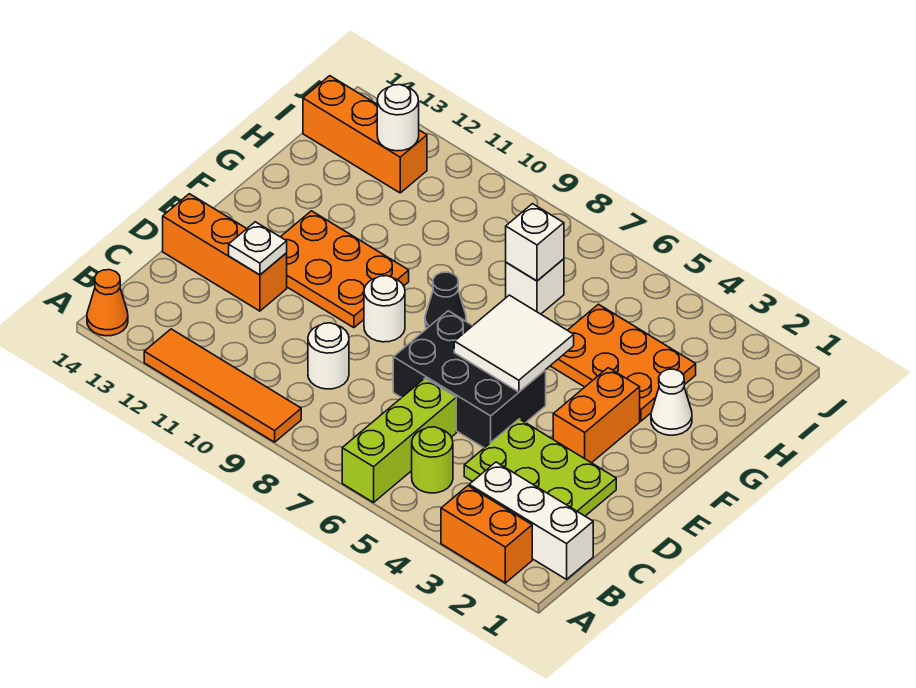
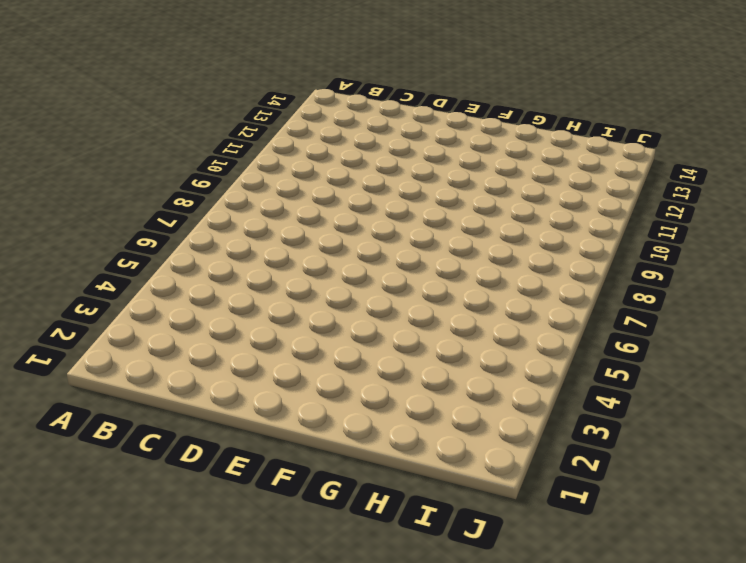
none -> orange 1x2 brick [441,486,532,583]
none -> lime 1x3 brick [342,378,456,503]
none -> orange 1x4 tile [144,329,301,442]

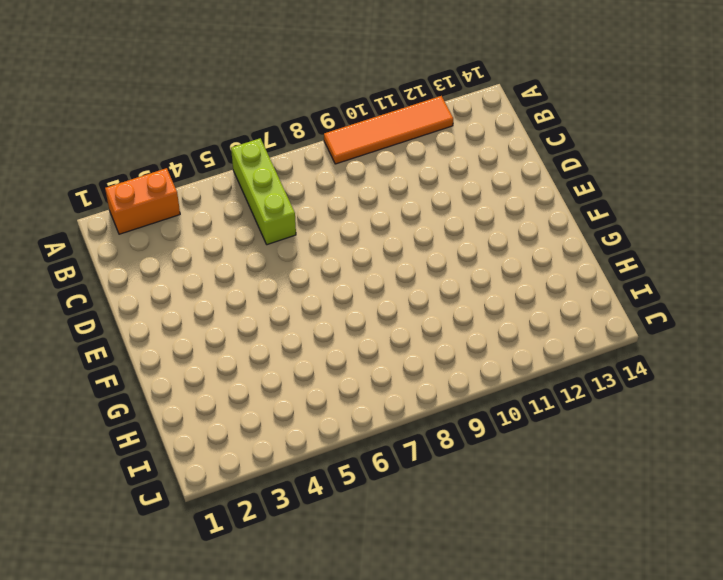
none -> orange 1x1 cone [87,270,128,336]
none -> white 1x3 brick [469,462,593,579]
none -> lime 1x1 round brick [412,427,453,493]

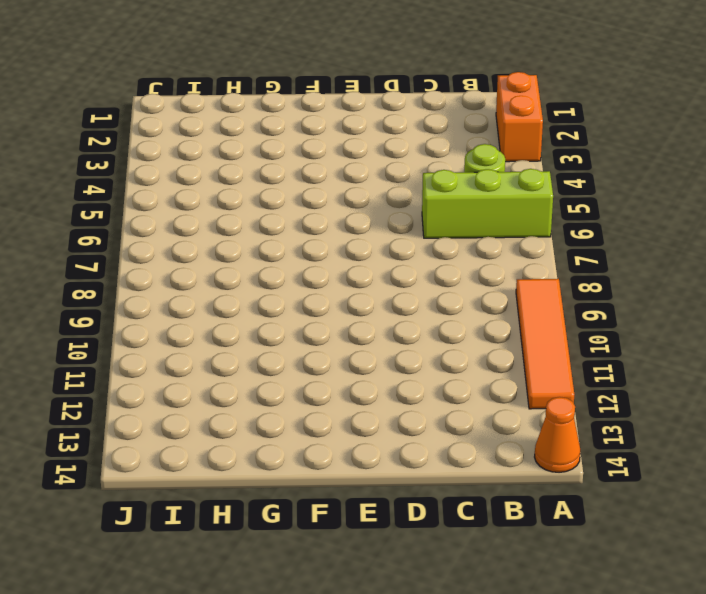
none -> white 1x3 brick [469,462,593,579]
none -> lime 2x3 plate [464,419,616,516]
none -> white 1x1 round brick [308,323,349,389]

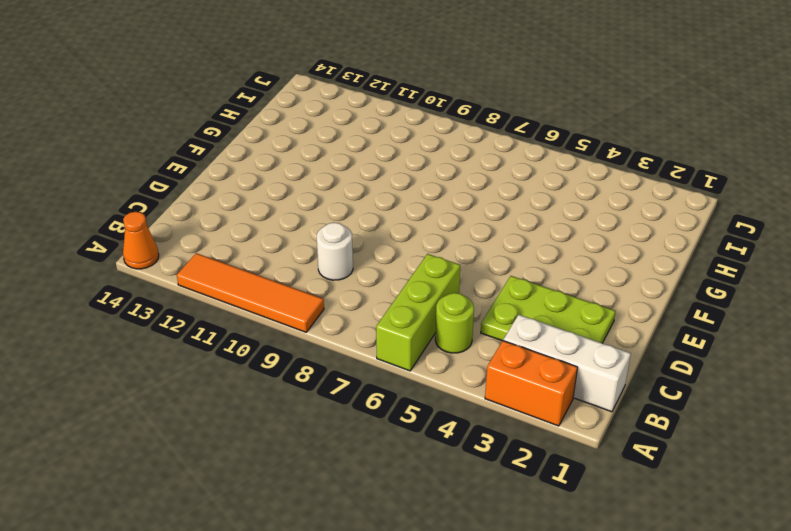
none -> black 2x3 brick [393,311,546,448]
none -> orange 1x3 brick [163,194,287,311]
none -> orange 1x2 brick [553,368,640,463]

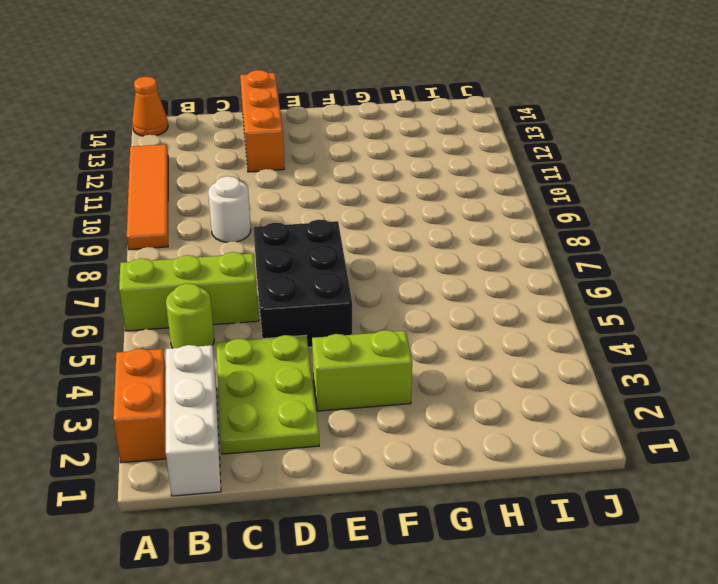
lime 1x2 brick [312,330,412,411] -> orange 1x2 brick [553,368,640,463]
none -> white 1x1 round brick [364,276,405,342]
none -> orange 2x3 plate [281,211,409,328]
none -> black 1x1 cone [425,272,466,329]

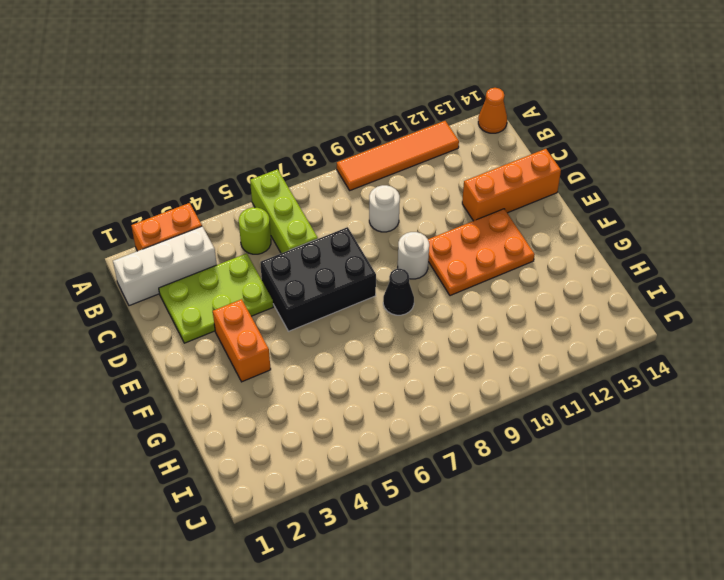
none -> white 1x1 cone [651,369,692,435]
none -> orange 2x3 plate [551,304,696,421]
none -> white 1x1 brick [506,259,564,314]

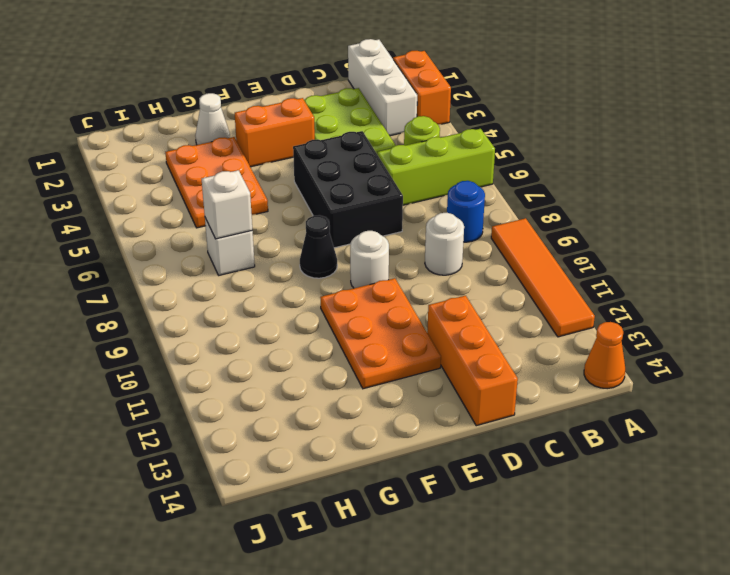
blue 1x1 round brick [447,181,485,242] -> none
none -> orange 1x3 brick [303,76,427,193]
none -> white 1x1 plate [229,222,287,275]
none -> white 2x2 tile [454,295,574,392]

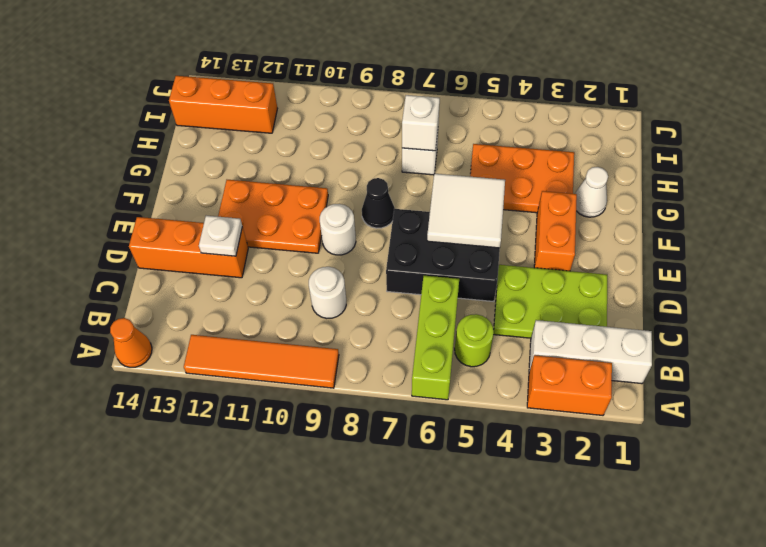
none -> white 1x1 round brick [377,85,419,151]

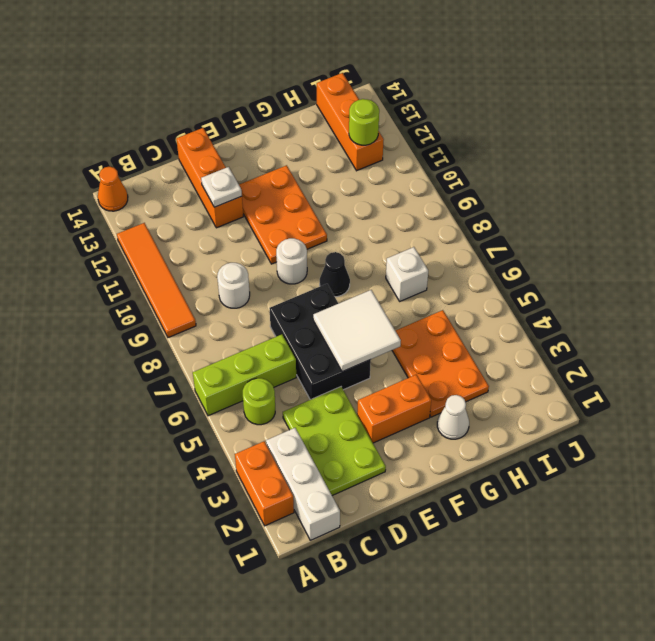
lime 1x1 round brick [349,99,379,145] -> white 1x1 round brick [377,85,419,151]
none -> white 1x1 brick [506,204,564,281]

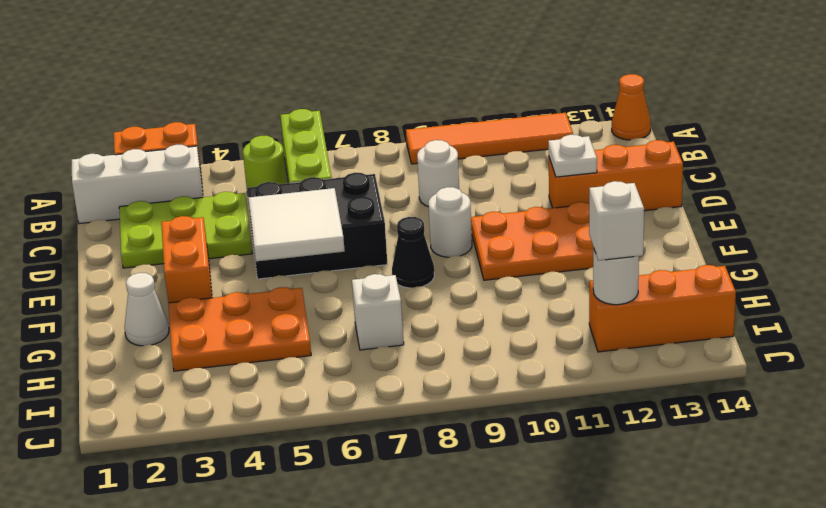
white 1x1 brick [589,181,644,261] -> white 1x1 brick moved to [506,204,564,281]

